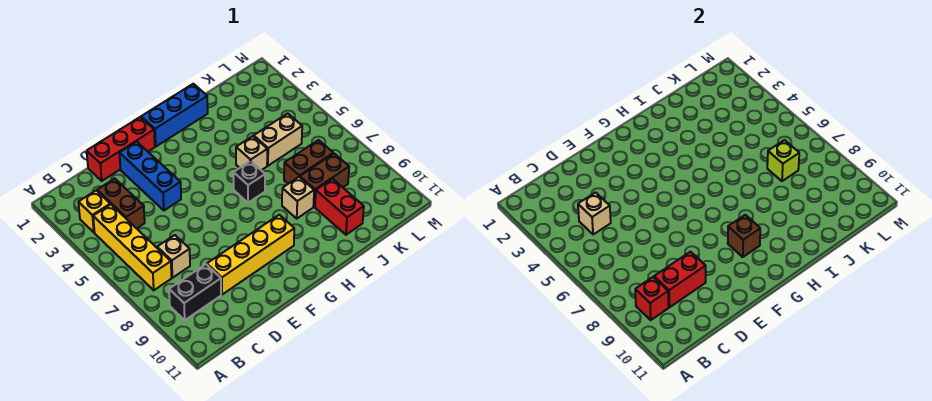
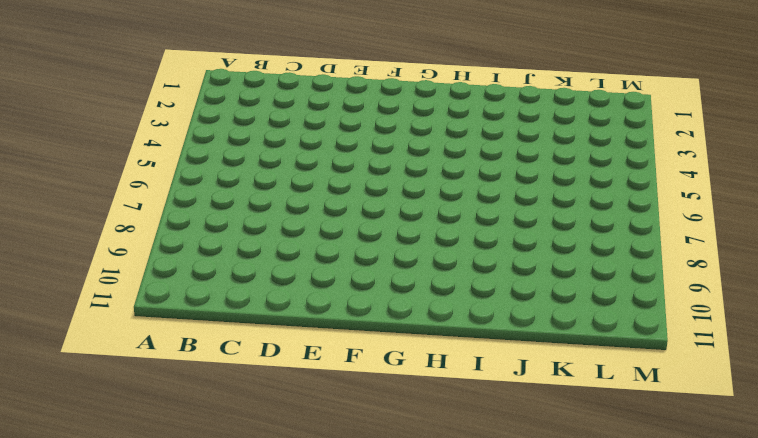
none -> yellow 1x1 brick [78,191,110,232]
none -> yellow 1x4 brick [93,204,172,290]
none -> black 1x2 brick [169,264,221,320]

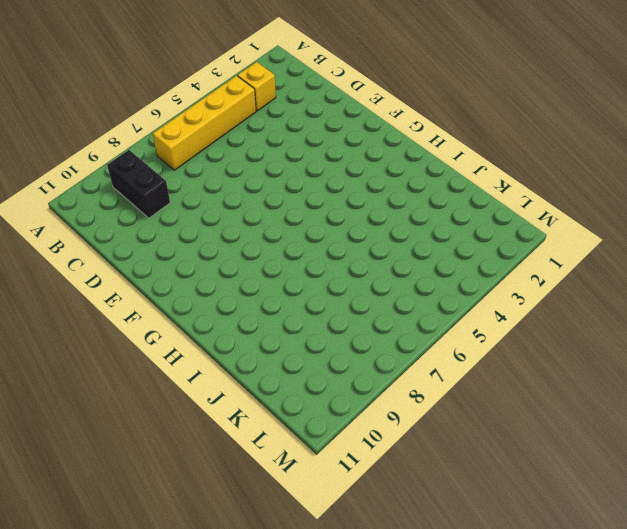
none -> brown 1x2 brick [97,179,145,229]
none -> tan 1x1 brick [157,235,190,278]
none -> red 1x3 brick [87,117,155,181]

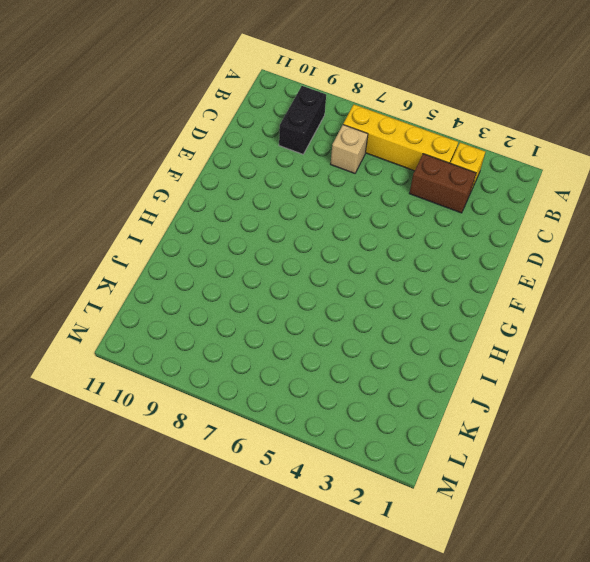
none -> red 1x3 brick [87,117,155,181]
none -> yellow 1x4 brick [207,215,294,295]
none -> blue 1x3 brick [120,142,181,210]

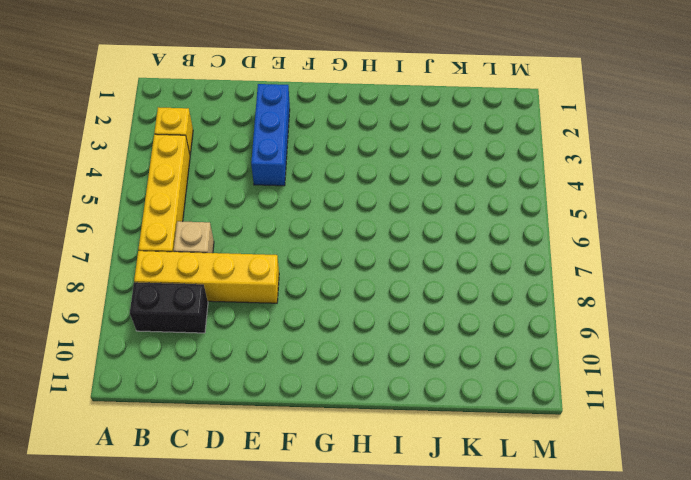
yellow 1x4 brick [134,251,279,303] -> yellow 1x4 brick moved to [207,215,294,295]
none -> brown 1x2 brick [97,179,145,229]
none -> red 1x3 brick [87,117,155,181]
none -> blue 1x3 brick [141,84,208,146]

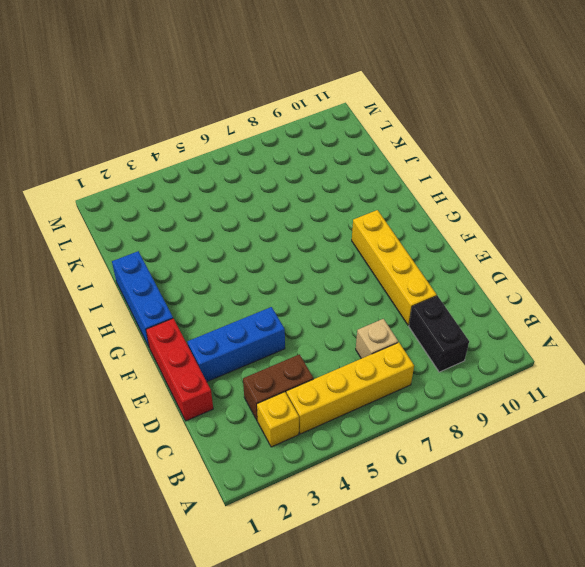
none -> black 1x1 brick [234,161,265,203]
none -> tan 1x1 brick [236,136,267,170]
none -> tan 1x1 brick [282,177,314,218]

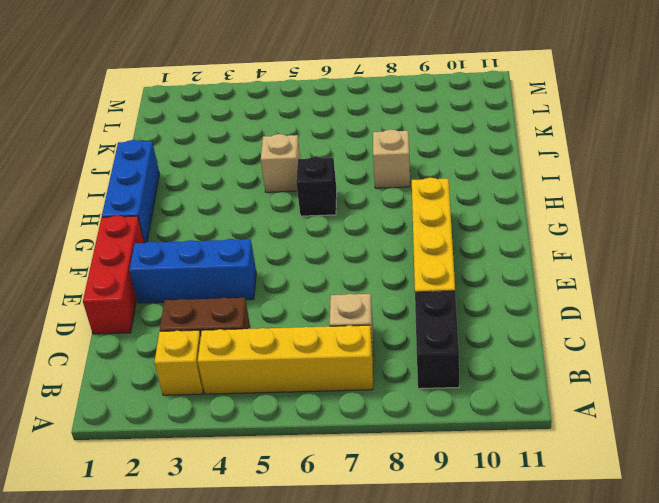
none -> tan 1x2 brick [254,113,302,166]
none -> brown 1x2 brick [284,140,333,184]
none -> brown 1x2 brick [300,154,349,207]

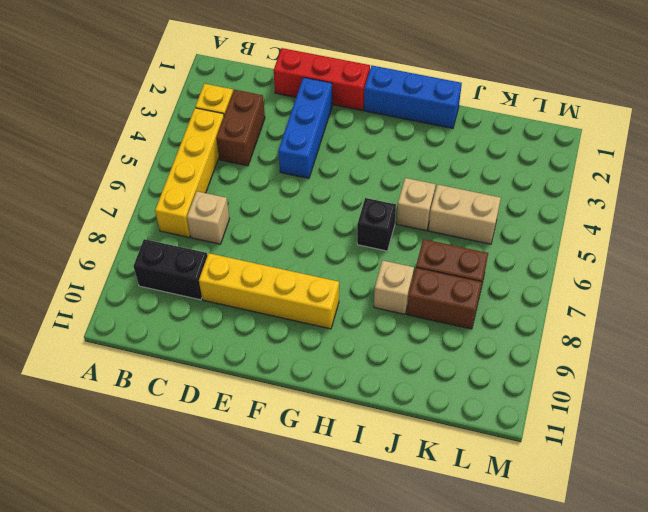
none -> red 1x2 brick [315,179,364,235]
none -> red 1x1 brick [635,277,669,320]
none -> tan 1x1 brick [578,193,611,234]

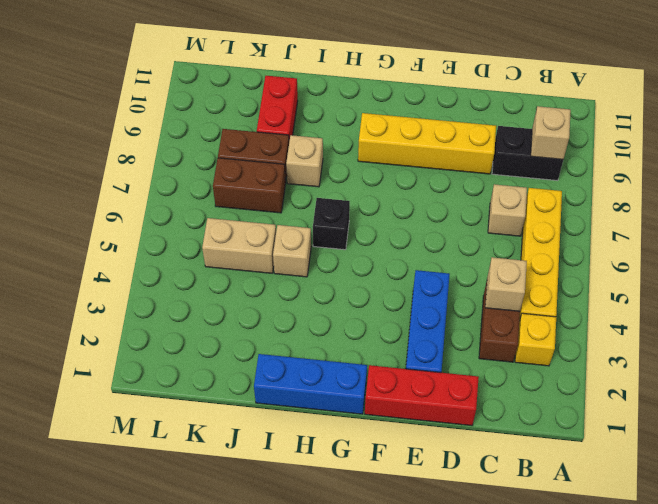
tan 1x1 brick [531,106,571,159] -> red 1x1 brick [635,277,669,320]
none -> red 1x2 brick [654,252,706,307]
none -> brown 1x1 brick [728,215,760,257]
none -> lime 1x1 brick [767,140,799,181]

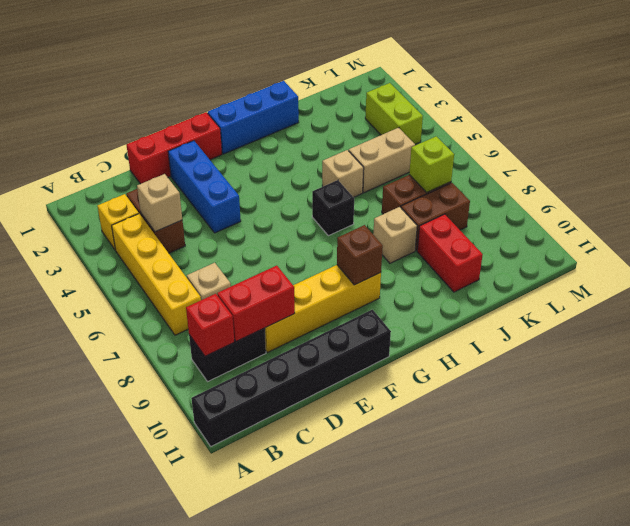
black 1x6 brick [191,310,391,446] -> none
lime 1x2 brick [365,83,423,144] -> none

